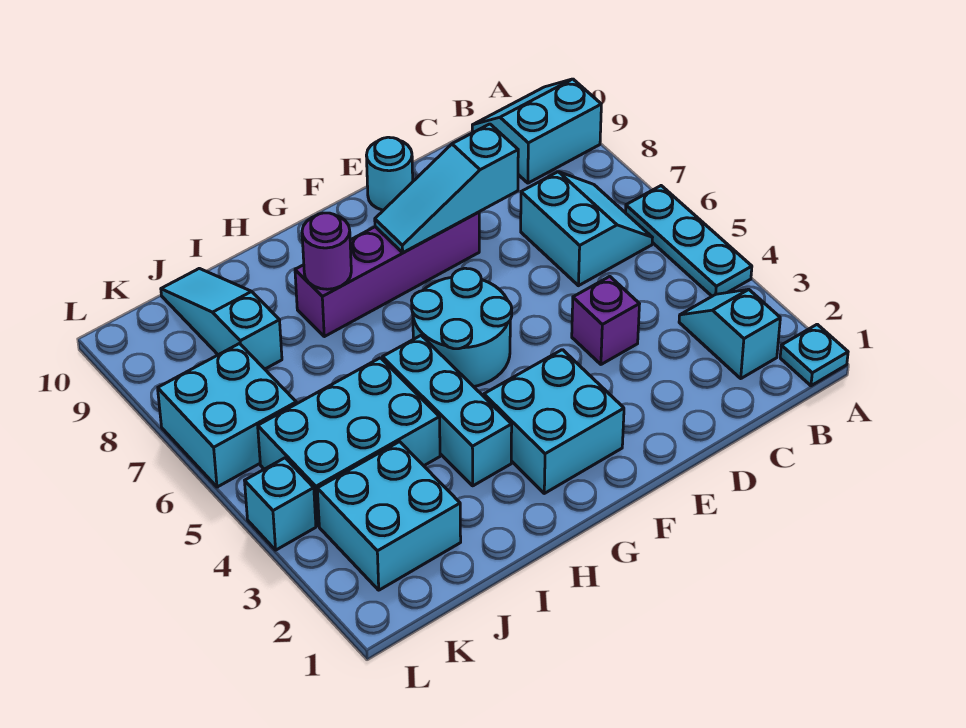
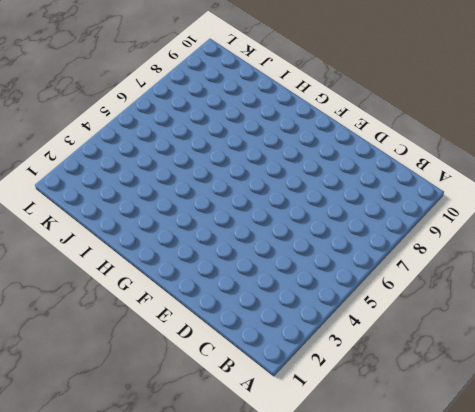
none -> cyan 1x1 plate [780,324,848,386]
none -> cyan 1x3 plate [626,186,752,296]
none -> cyan 2x2 slope [472,79,601,183]

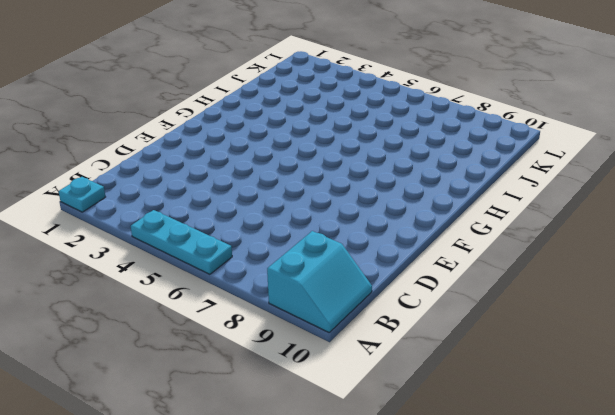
none -> cyan 1x2 slope [679,289,780,378]
none -> cyan 2x2 slope [521,172,652,286]
none -> purple 1x1 brick [572,276,639,364]

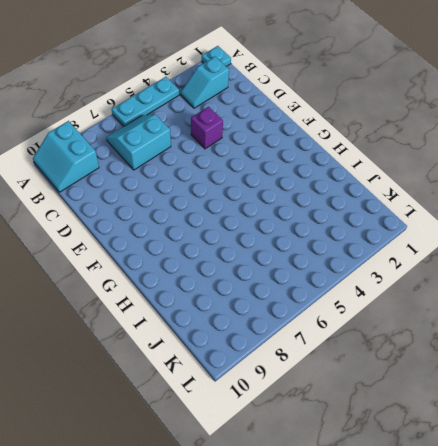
none -> purple 1x4 brick [295,212,479,337]
none -> cyan 1x1 round brick [366,137,413,210]
none -> cyan 2x2 brick [484,350,624,493]

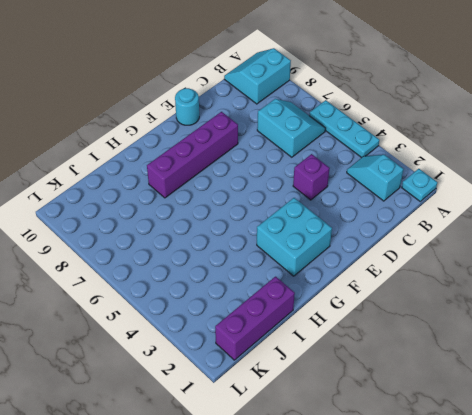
purple 1x3 brick [215,277,295,360] -> none
none -> cyan 2x2 round brick [412,268,512,387]
none -> cyan 1x3 brick [382,336,512,486]
none -> cyan 2x3 brick [258,358,440,526]

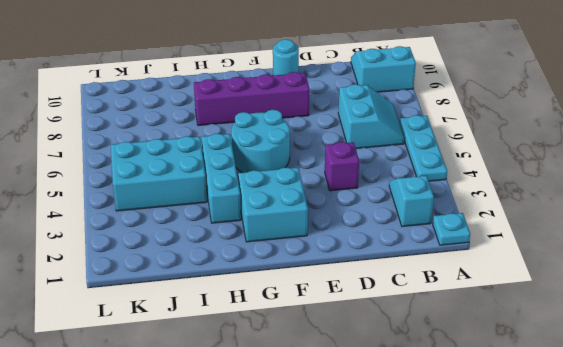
none -> cyan 2x2 brick [317,442,461,590]
none -> cyan 1x3 slope [161,268,282,369]
none -> cyan 2x2 brick [158,344,296,487]

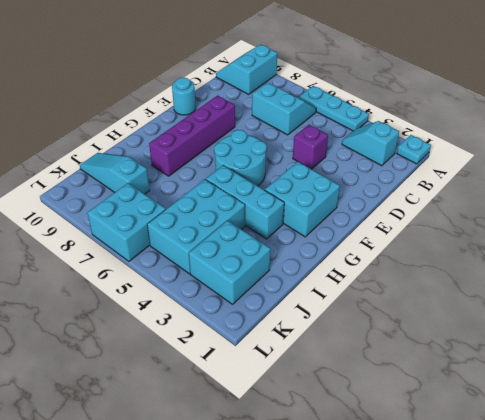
none -> cyan 1x1 brick [245,458,316,550]
none -> cyan 1x3 slope [375,124,518,253]
none -> purple 1x1 round brick [302,213,351,289]

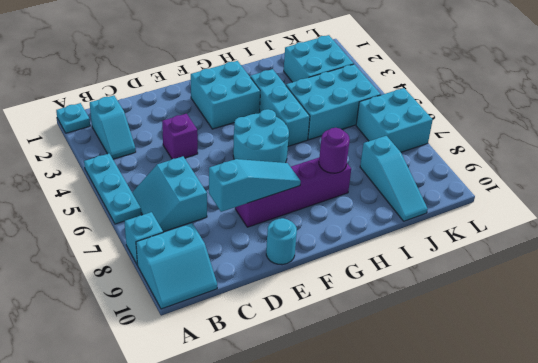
cyan 1x1 brick [124,212,163,265] -> cyan 1x1 brick moved to [245,458,316,550]

